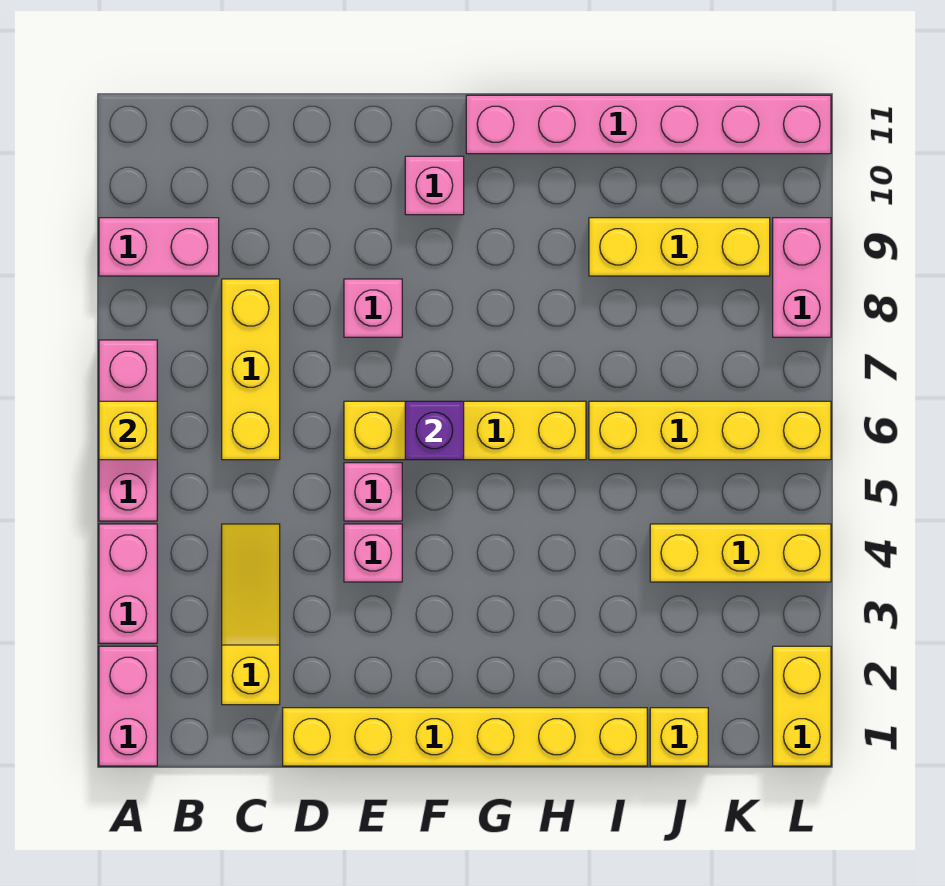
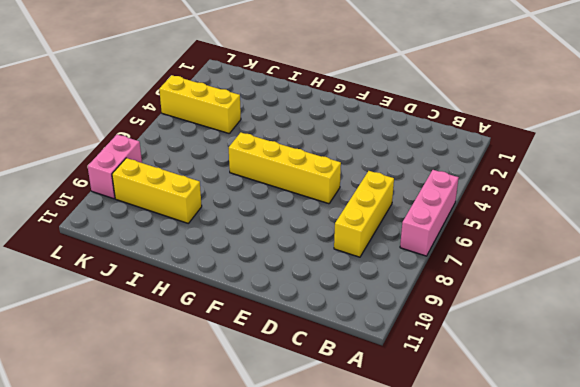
none -> pink 1x2 brick [99,646,157,766]
none -> pink 1x2 brick [99,524,157,643]
none -> pink 1x2 brick [99,218,219,276]

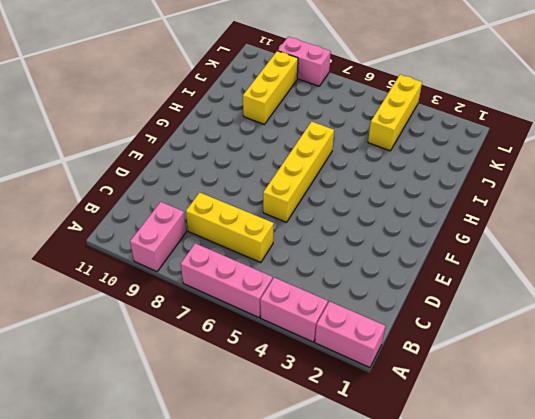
none -> yellow 1x3 slope [222,524,280,705]
none -> yellow 1x6 brick [283,708,647,766]
none -> pink 1x1 brick [344,524,402,582]

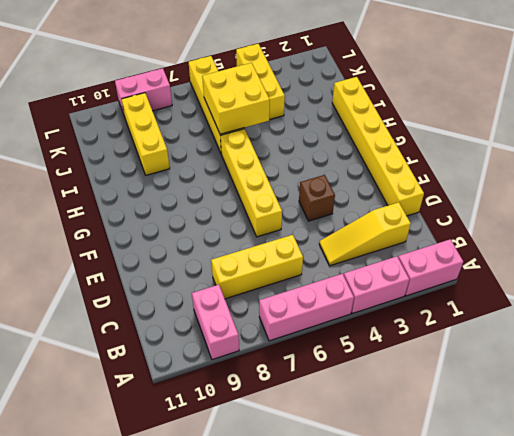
brown 1x1 brick [299,175,335,221] -> pink 1x1 brick [344,524,402,582]
yellow 2x2 brick [202,63,270,134] -> none
none -> pink 1x1 brick [344,463,402,521]
none -> pink 1x1 brick [344,279,402,337]
none -> pink 1x1 brick [405,156,464,215]

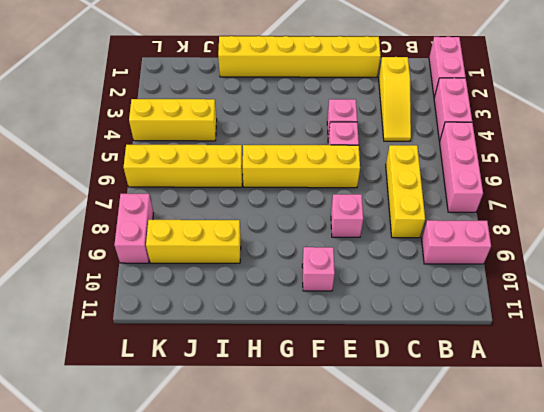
none -> pink 1x6 brick [466,95,831,154]
none -> yellow 1x1 brick [650,708,708,766]
none -> yellow 1x2 brick [773,646,831,766]

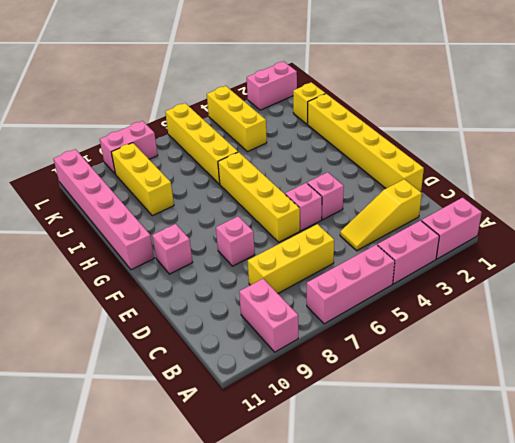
pink 1x2 brick [247,62,297,110] -> yellow 1x2 brick [773,646,831,766]
none -> yellow 1x1 brick [99,401,157,460]
none -> purple 1x1 brick [405,401,464,460]

